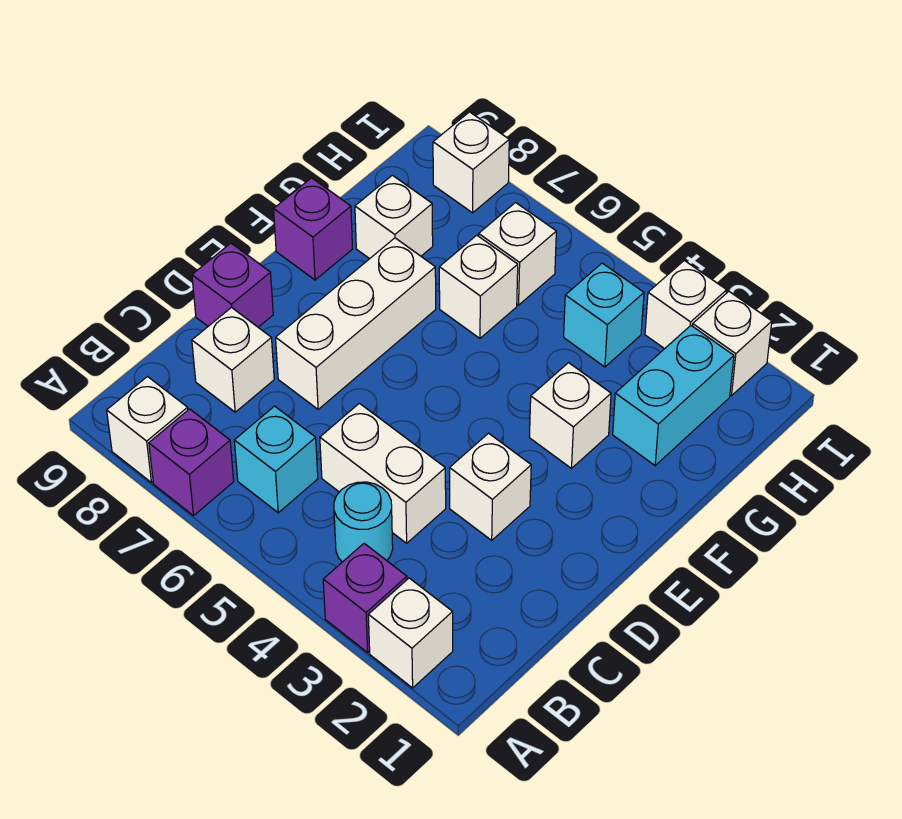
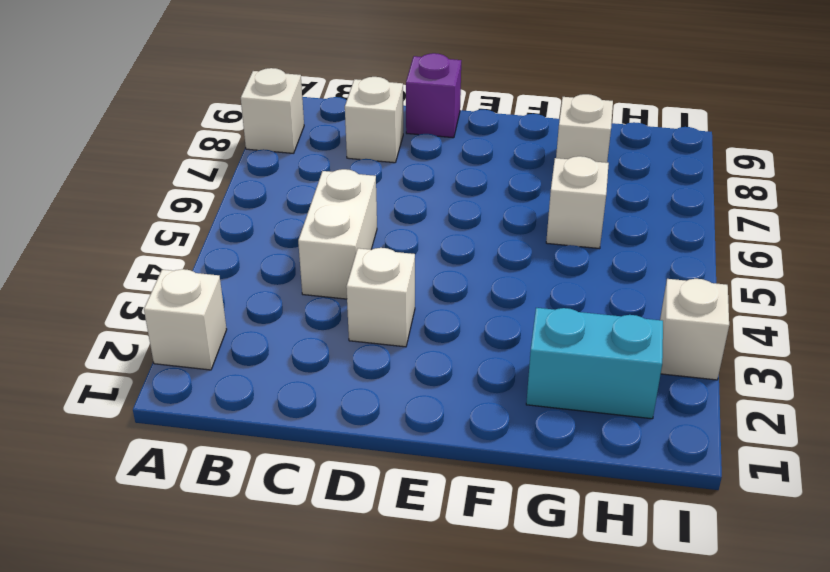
none -> purple 1x1 brick [323,544,407,652]
none -> purple 1x1 brick [149,409,234,516]
none -> cyan 1x1 round brick [334,482,393,562]

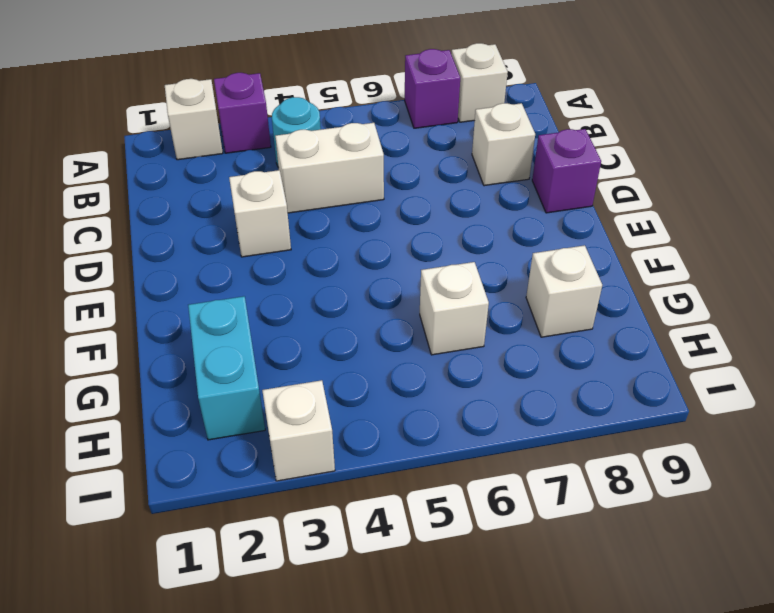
none -> cyan 1x1 brick [234,406,318,513]
none -> white 1x3 brick [276,238,436,409]
none -> white 1x1 brick [529,363,611,468]

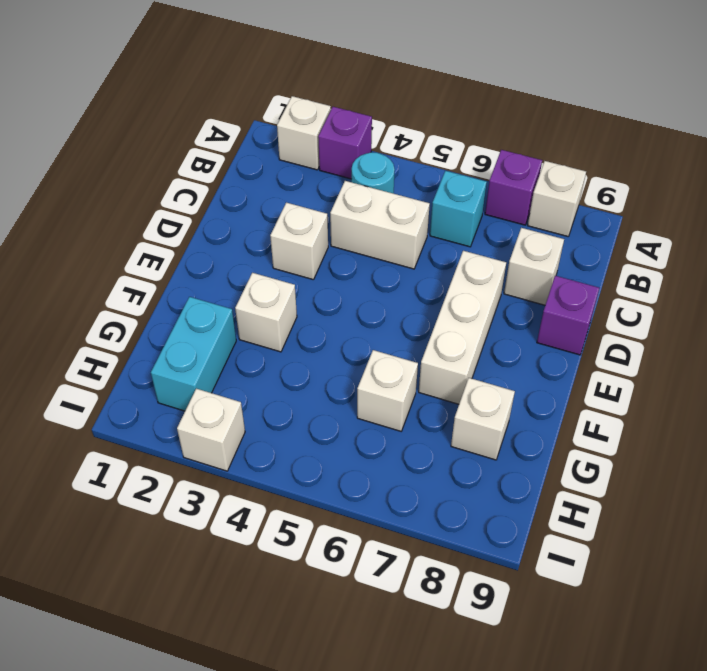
none -> purple 1x1 brick [274,178,352,280]
none -> cyan 1x1 brick [564,263,644,367]
none -> white 1x1 brick [479,203,556,305]

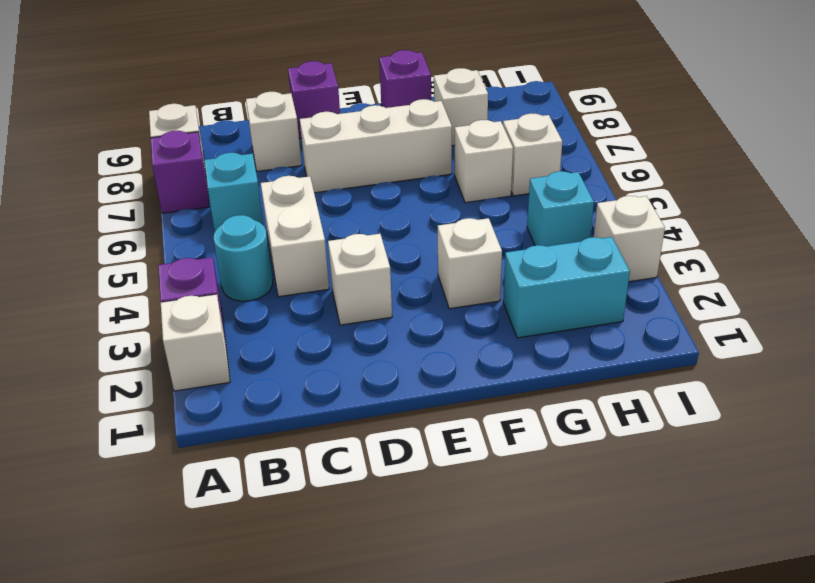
none -> white 1x1 brick [693,292,772,396]
none -> white 1x1 brick [433,112,509,213]

